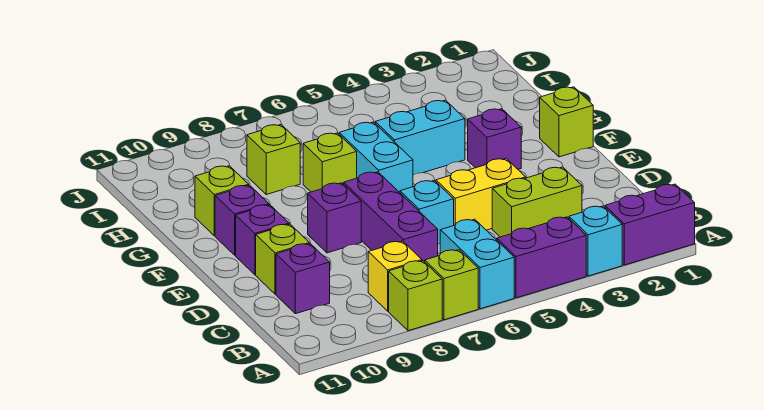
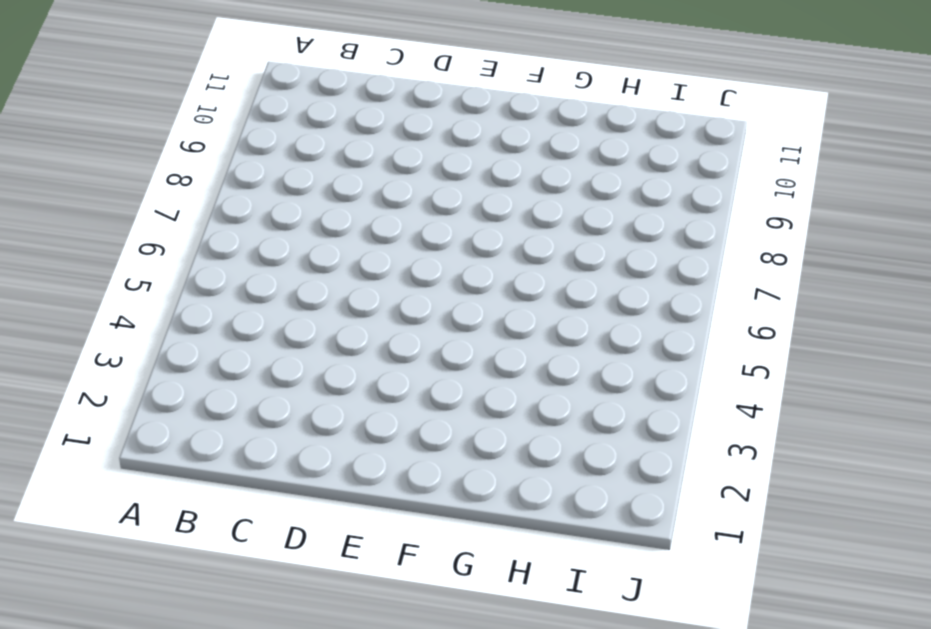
none -> purple 1x2 brick [605,184,695,265]
none -> cyan 1x1 brick [569,206,622,276]
none -> purple 1x2 brick [497,217,586,298]

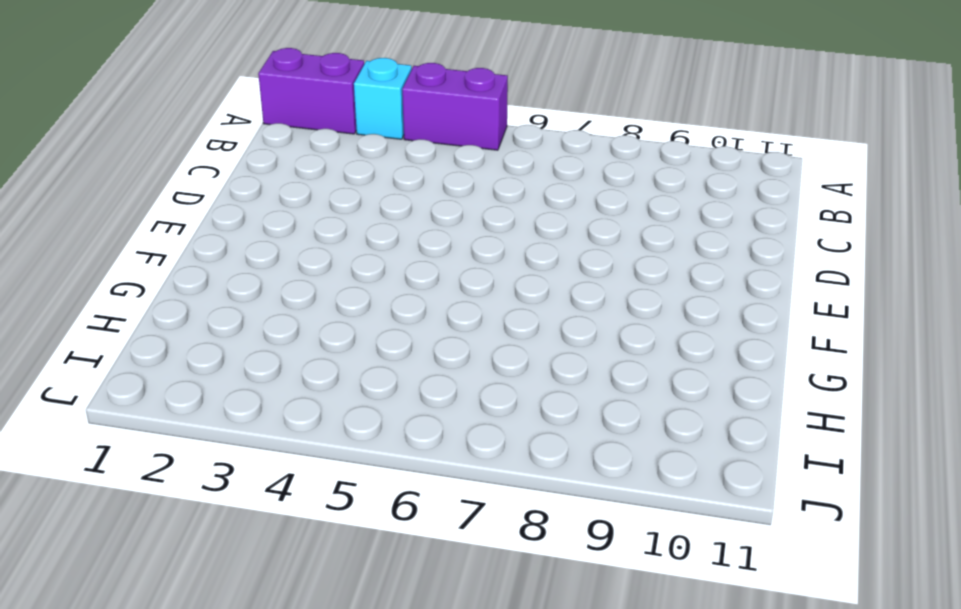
none -> cyan 1x2 brick [440,219,514,309]
none -> lime 1x1 brick [425,250,478,320]
none -> lime 1x1 brick [389,261,442,331]

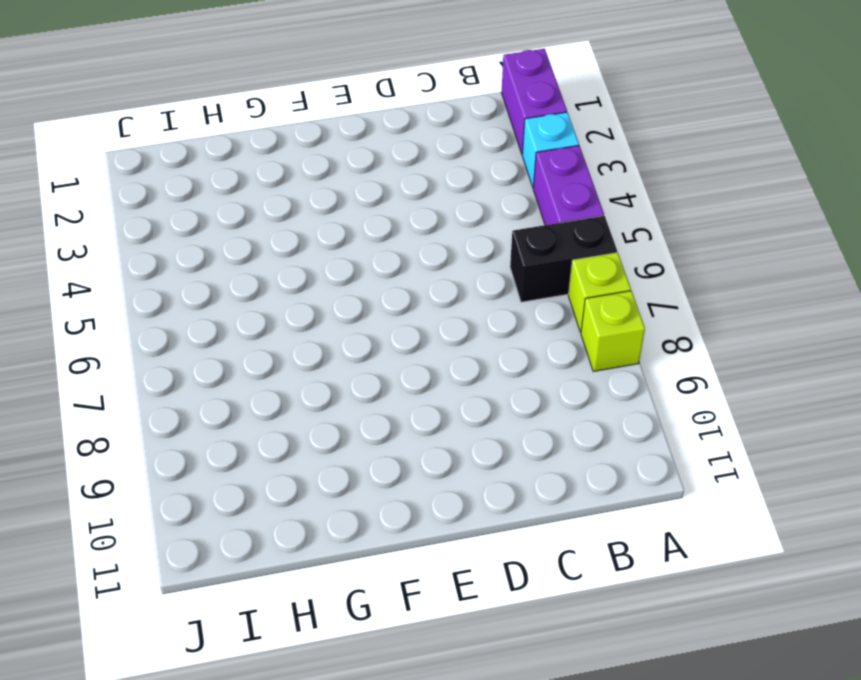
black 1x2 brick [510,216,617,302] -> cyan 1x2 brick [440,219,514,309]
none -> yellow 1x1 brick [368,241,422,311]
none -> lime 1x2 brick [492,167,582,237]
none -> purple 1x3 brick [344,172,438,262]

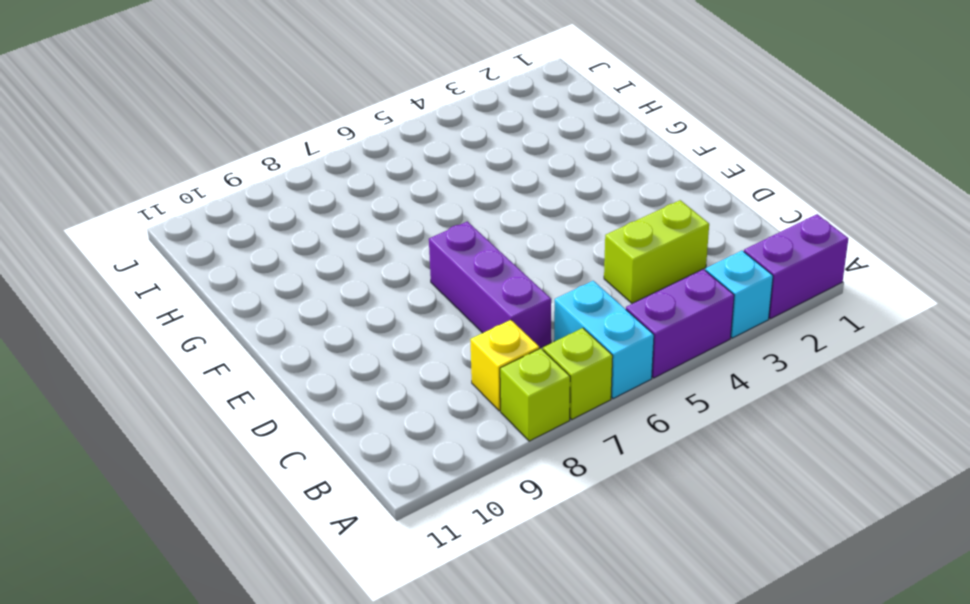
none -> purple 1x1 brick [276,244,330,314]
none -> yellow 1x2 brick [436,159,526,230]
none -> cyan 1x1 brick [400,181,454,244]

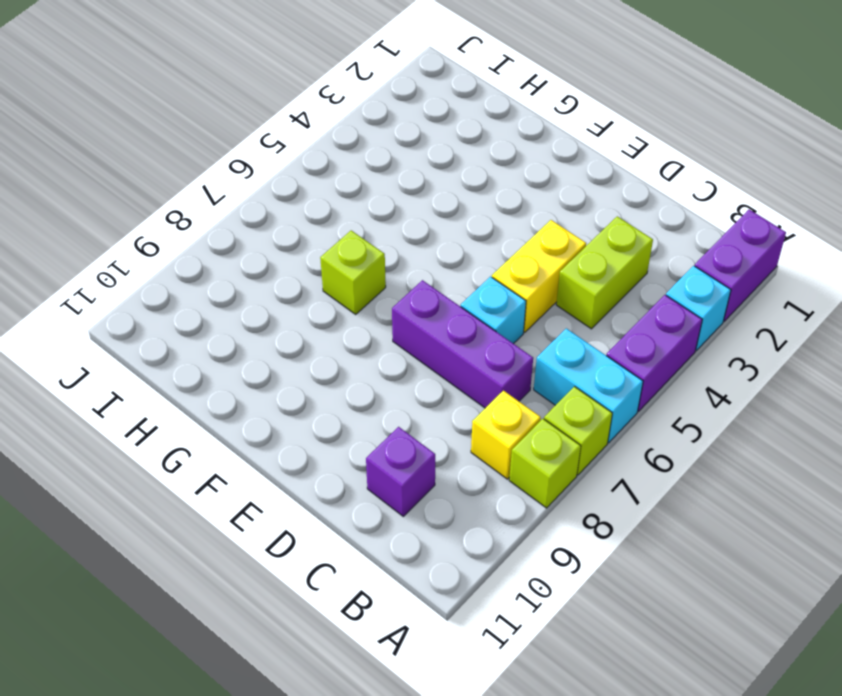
none -> lime 1x1 brick [256,224,309,294]
none -> purple 1x1 brick [308,183,361,253]
none -> purple 1x1 brick [236,205,289,275]

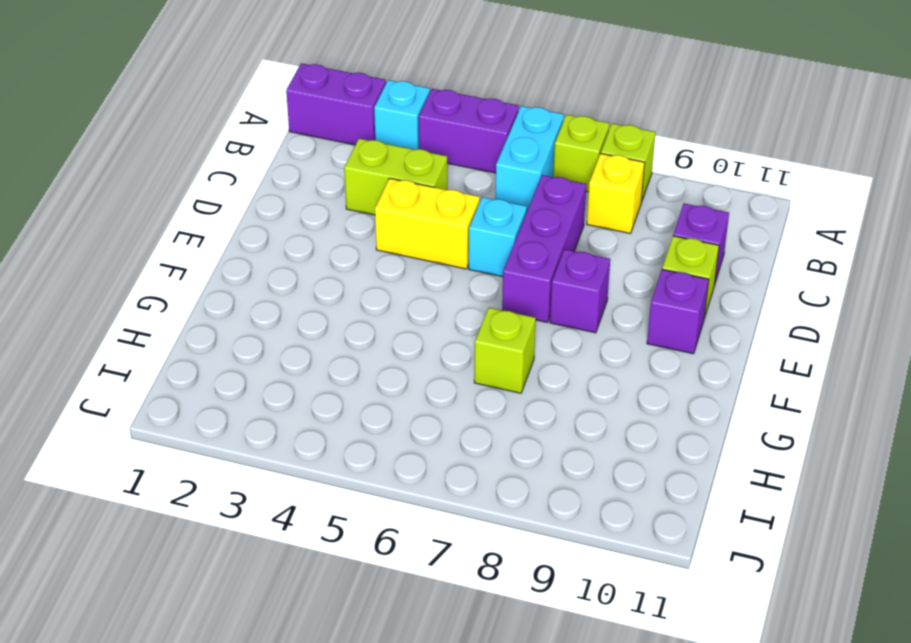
none -> lime 1x1 brick [540,87,593,157]
none -> purple 1x1 brick [468,109,521,169]
none -> cyan 1x2 brick [339,122,413,192]

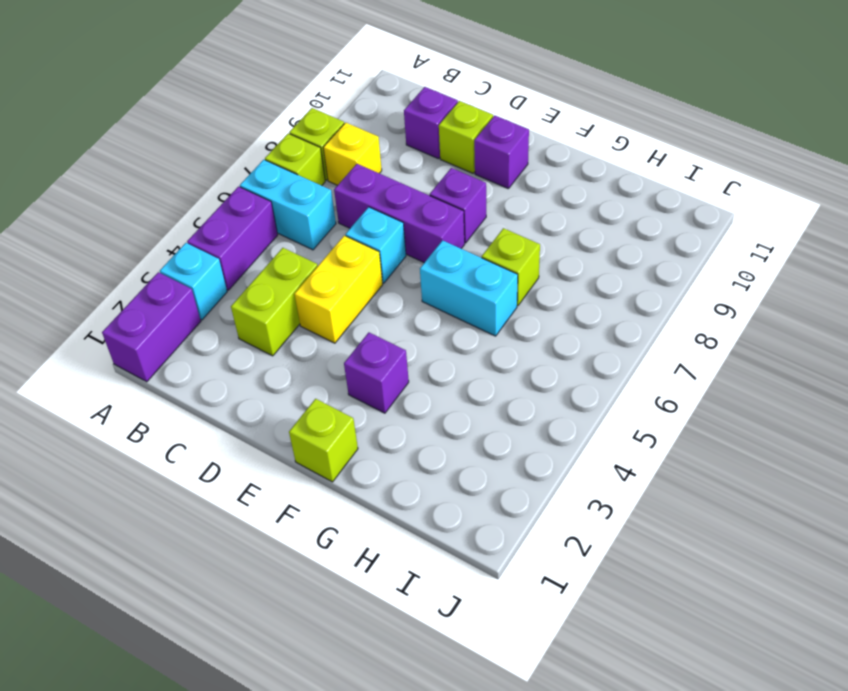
none -> purple 1x1 brick [215,185,269,255]
none -> cyan 1x2 brick [375,100,465,175]
none -> lime 1x1 brick [195,166,249,236]

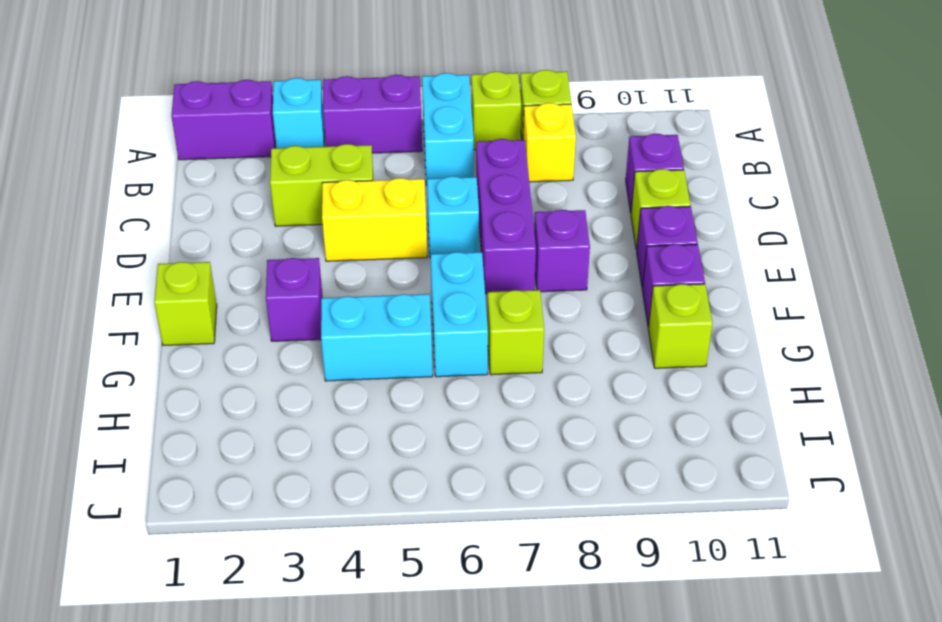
none -> lime 1x1 brick [247,125,300,194]

